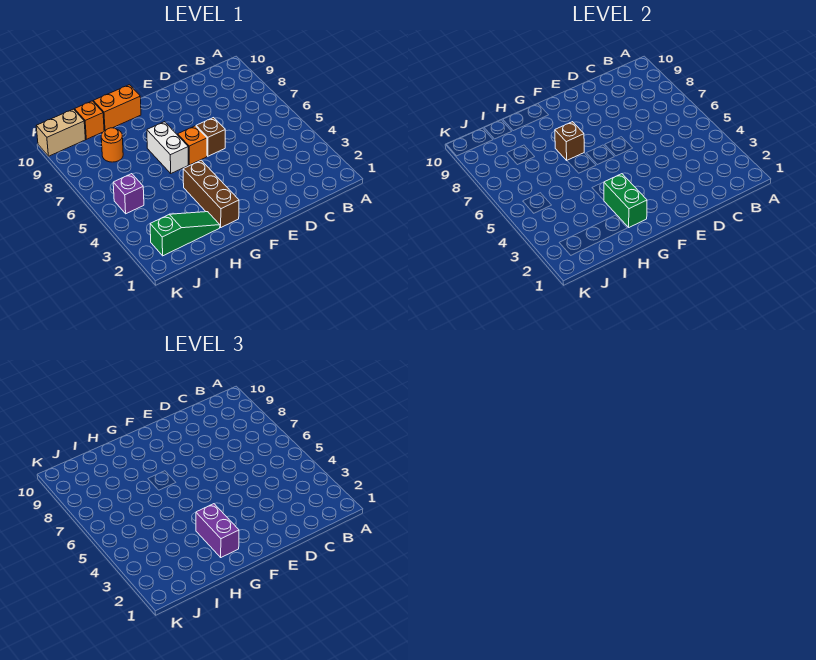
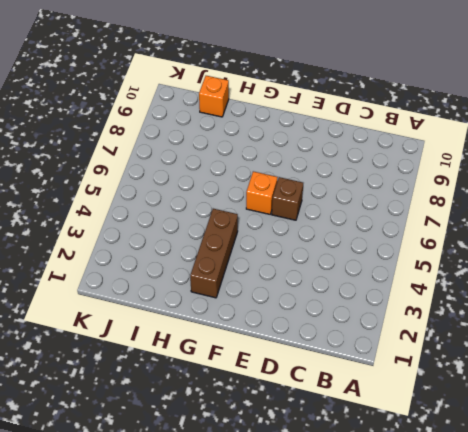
none -> white 1x2 brick [147,122,188,173]
none -> orange 1x2 brick [93,85,141,130]
none -> green 1x3 slope [150,212,220,256]

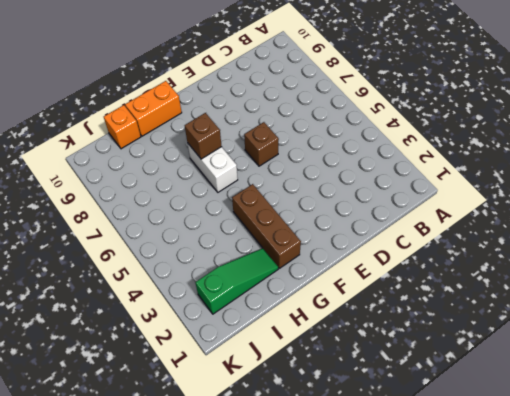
none -> orange 1x1 brick [178,126,207,165]
none -> orange 1x1 round brick [101,128,123,162]
none -> purple 1x1 brick [113,174,144,214]

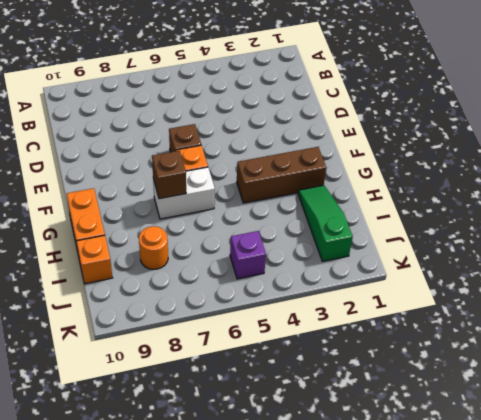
none -> tan 1x2 brick [36,109,86,156]
none -> green 1x2 brick [604,174,647,227]
none -> purple 1x2 brick [196,504,239,557]

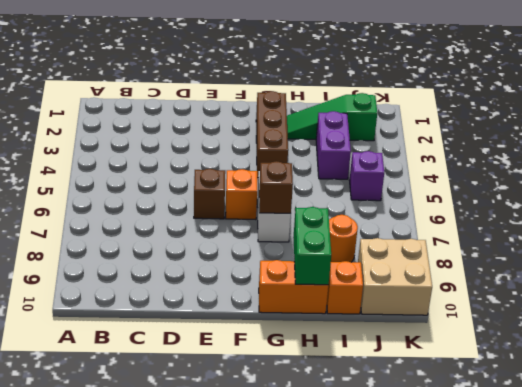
green 1x2 brick [293,207,331,285] -> green 1x2 brick moved to [604,174,647,227]
purple 1x2 brick [316,111,351,179] -> purple 1x2 brick moved to [196,504,239,557]
tan 2x2 brick [358,238,432,315] -> tan 1x2 brick [36,109,86,156]

